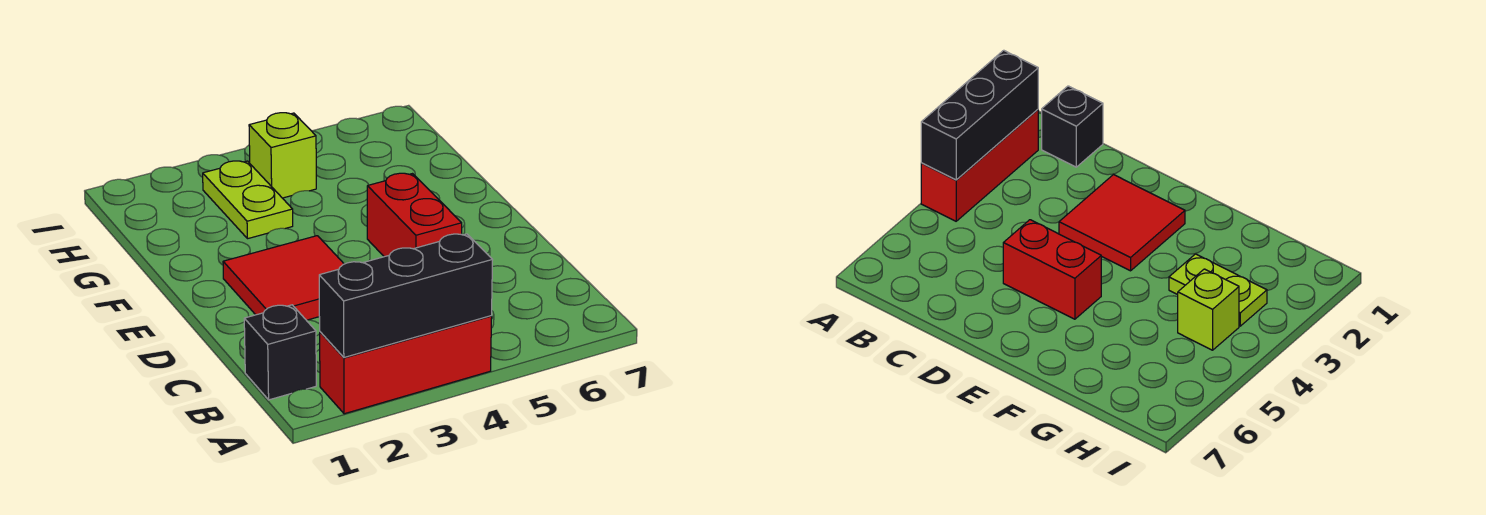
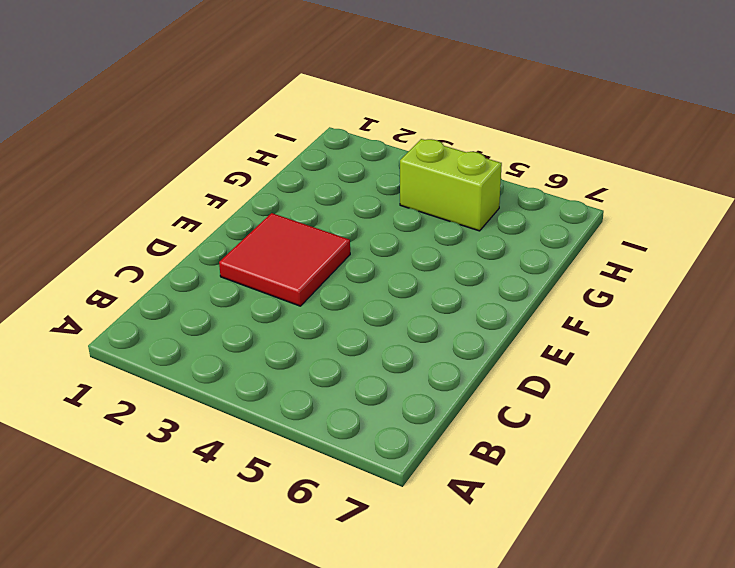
lime 1x2 brick [400,139,502,231] -> lime 1x1 brick [249,113,316,198]
none -> red 1x3 brick [320,316,492,414]
none -> black 1x1 brick [244,305,316,400]

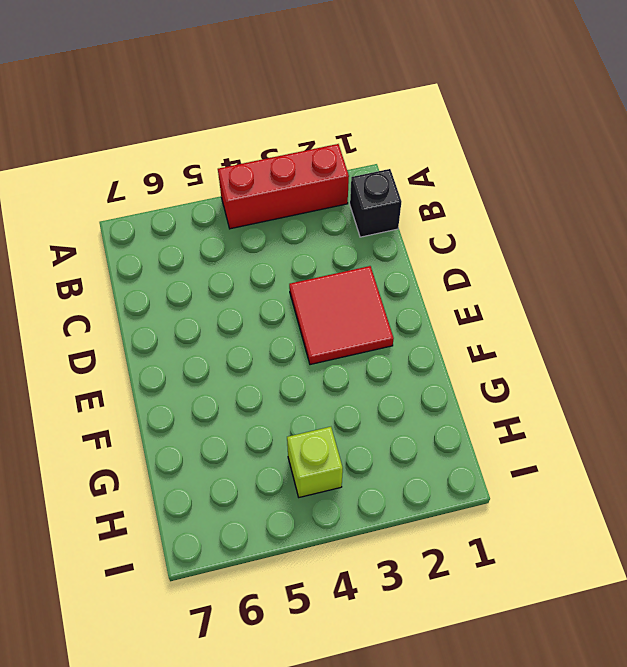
none -> red 1x2 brick [367,173,462,257]
none -> lime 1x2 plate [203,161,293,239]

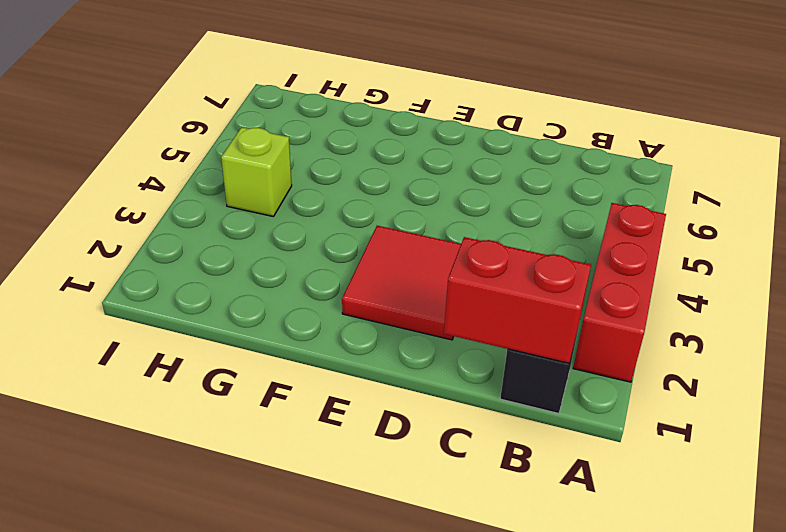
red 1x2 brick [444,237,591,363] -> red 1x2 brick moved to [367,173,462,257]
none -> lime 1x2 plate [203,161,293,239]
none -> black 1x3 brick [319,234,492,357]

